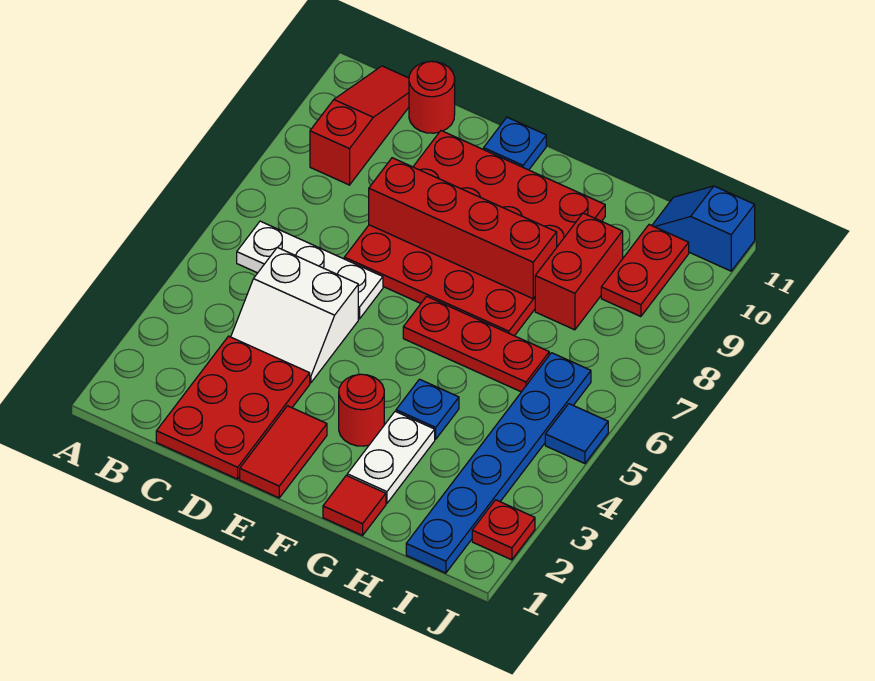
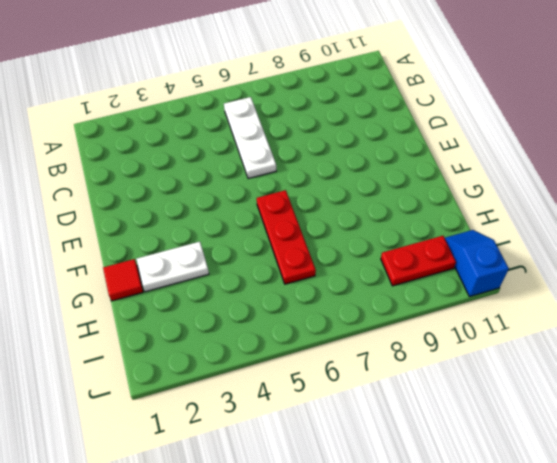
none -> red 1x3 slope [310,66,409,185]
none -> red 2x3 plate [156,336,310,479]
none -> white 2x2 slope [231,247,358,383]

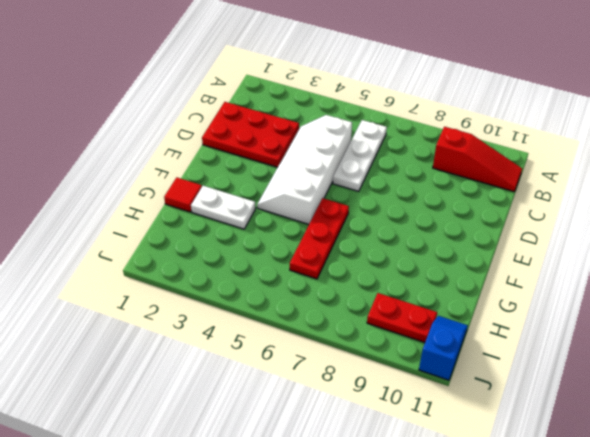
white 2x4 slope [257,115,352,224] -> white 2x2 slope [231,247,358,383]
none -> red 1x1 round brick [409,61,455,133]
none -> red 4x4 plate [344,131,605,336]
none -> red 1x2 tile [240,406,327,498]

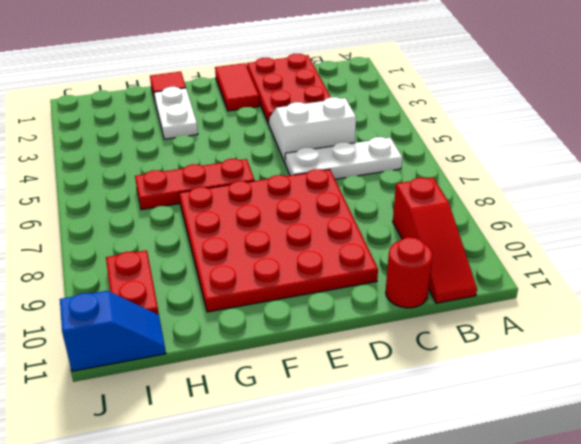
none -> blue 1x1 plate [484,117,546,170]
none -> red 1x1 round brick [339,374,384,446]
none -> blue 1x1 plate [396,379,459,439]

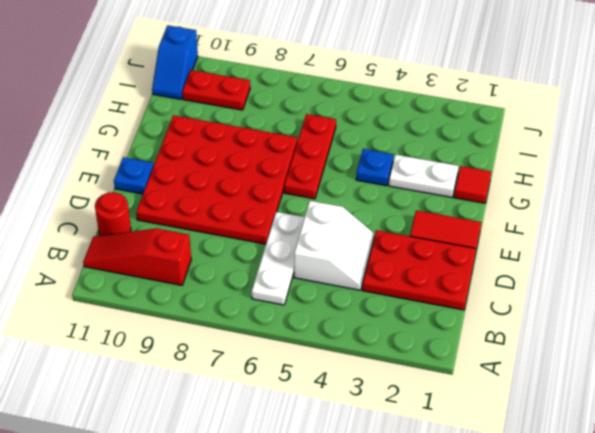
none -> red 1x1 round brick [339,374,384,446]
none -> red 1x2 brick [535,213,623,330]
none -> blue 1x6 plate [406,353,591,573]

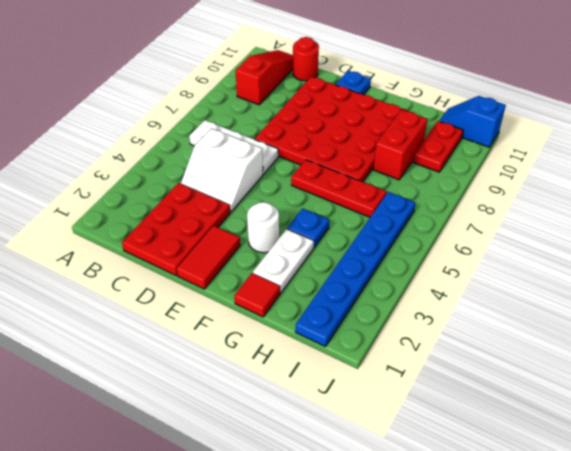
white 1x1 round brick [247,202,279,253] -> red 1x1 round brick [339,374,384,446]
none -> red 1x1 plate [472,500,535,560]
none -> blue 1x1 tile [545,404,608,464]
none -> red 1x4 brick [369,158,557,299]

